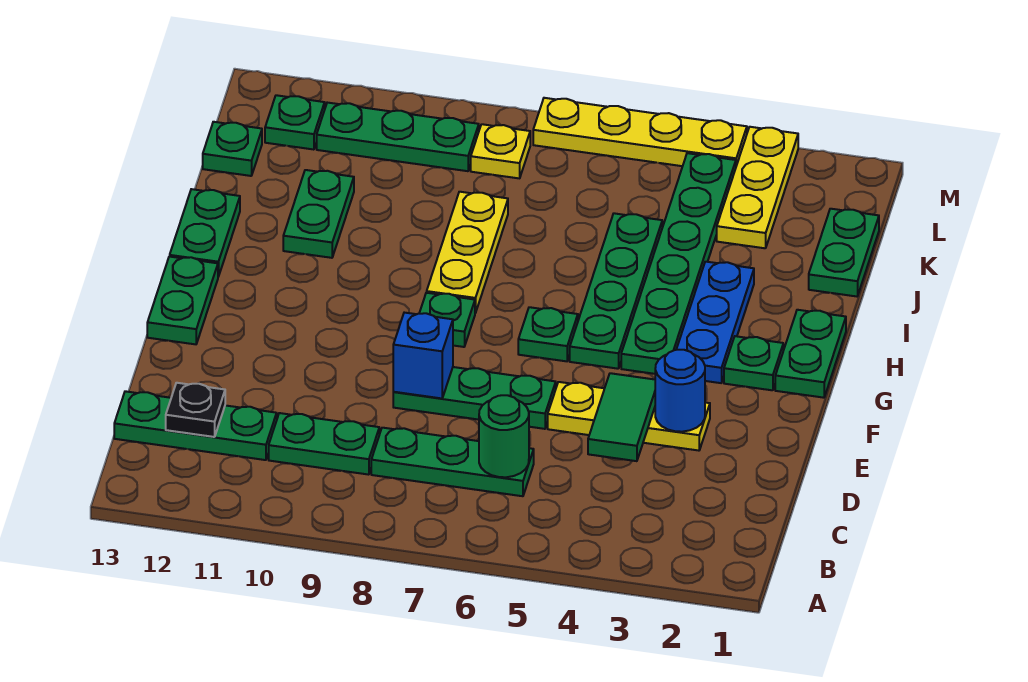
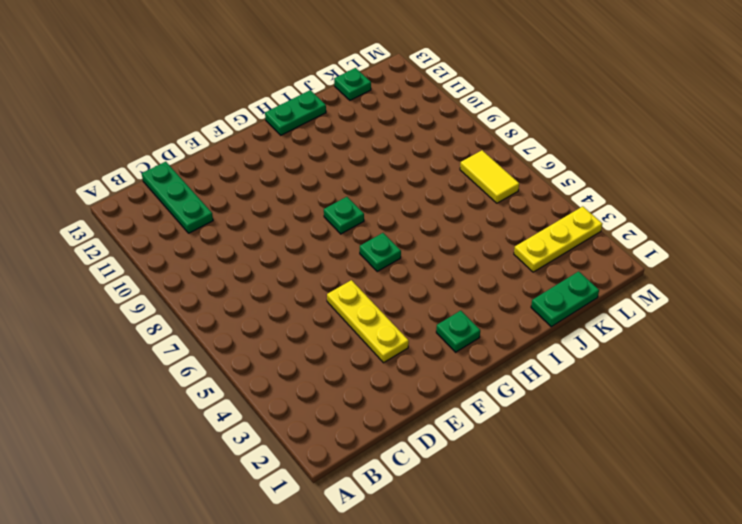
yellow 1x2 tile [460,150,519,203] -> none
none -> green 1x3 plate [371,428,534,496]
none -> green 1x2 plate [269,413,379,475]
none -> green 1x3 plate [393,367,556,429]

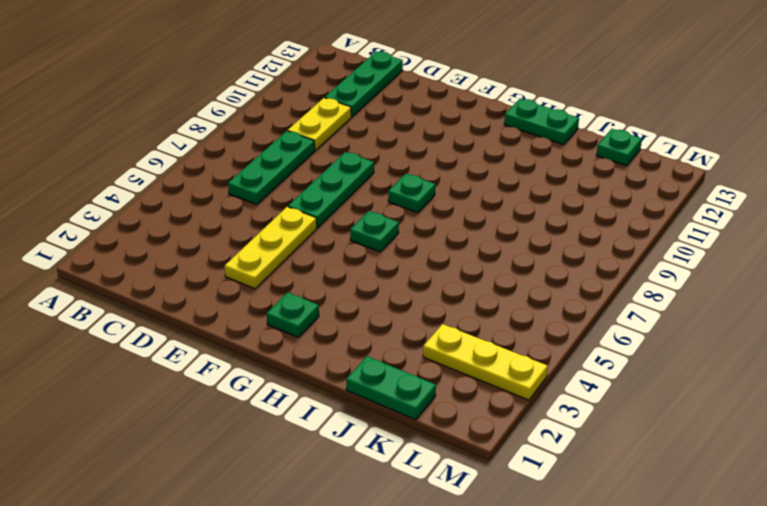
yellow 1x2 plate [288,98,351,151] -> green 1x2 plate [269,413,379,475]
none -> green 1x2 plate [147,257,218,344]
none -> green 1x2 plate [775,310,846,398]
none -> blue 1x3 plate [676,262,754,383]

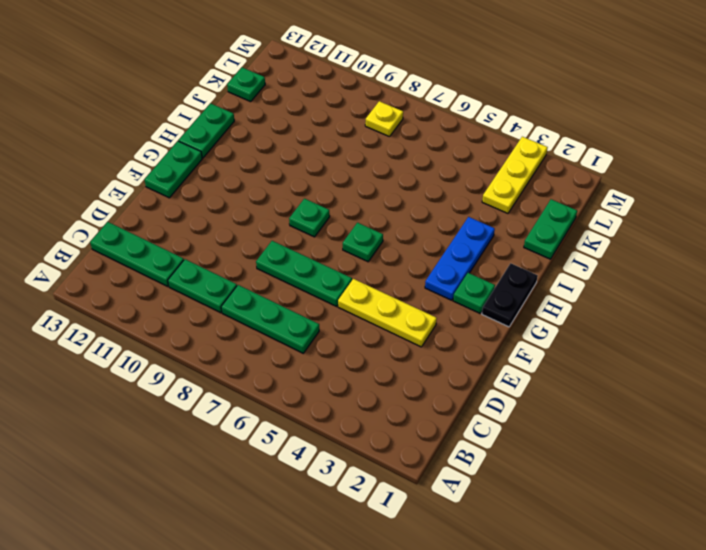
black 1x2 plate [482,263,538,327] -> green 1x2 plate [775,310,846,398]
none -> green 1x6 plate [621,153,736,374]
none -> green 1x4 plate [570,213,662,369]
none -> yellow 1x3 plate [427,192,508,313]

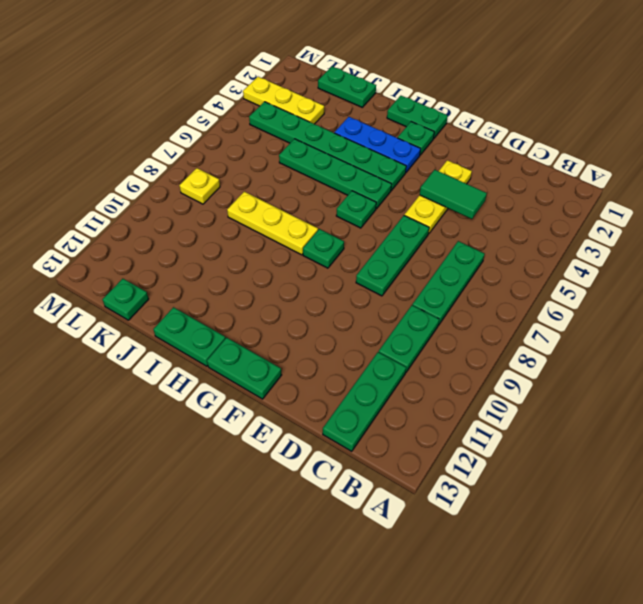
none -> green 1x2 plate [283,170,354,258]
none -> green 1x3 plate [317,103,479,171]
none -> green 1x1 plate [265,95,325,150]

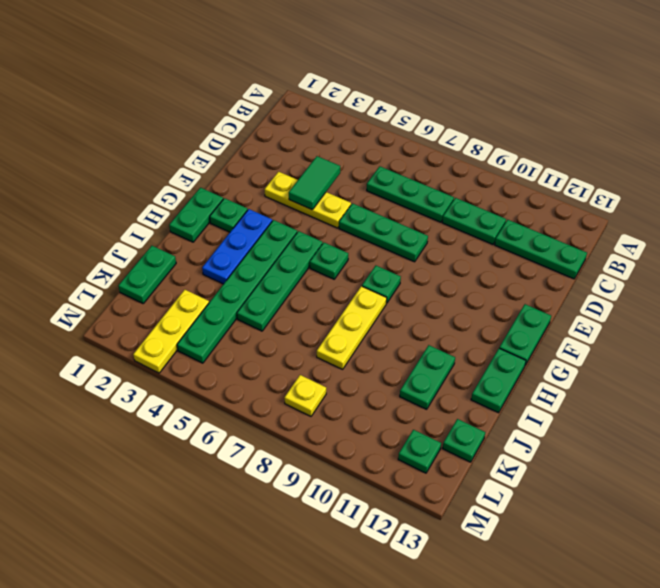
none -> green 1x3 plate [317,103,479,171]
none -> yellow 1x4 plate [533,98,747,166]
none -> green 1x1 round brick [479,395,529,477]

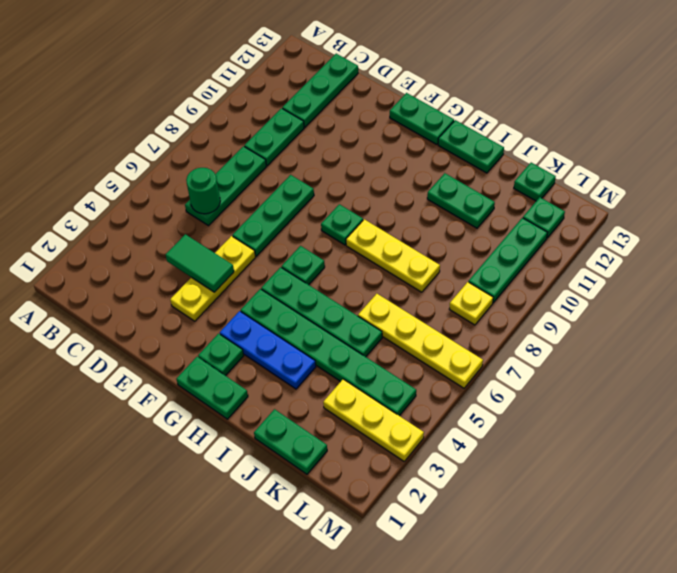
yellow 1x4 plate [358,294,483,388] -> yellow 1x4 plate turned to [533,98,747,166]
none -> black 1x1 plate [166,383,225,437]
none -> blue 1x1 round brick [655,350,705,432]
none -> blue 1x1 brick [393,313,453,398]

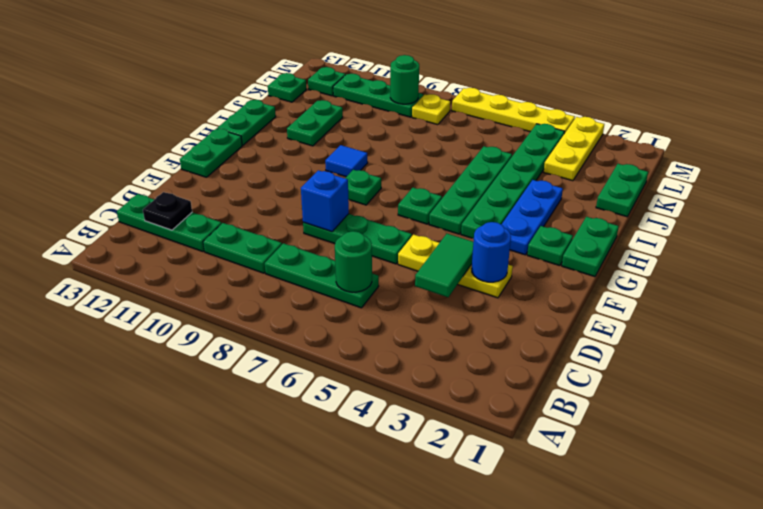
blue 1x1 tile [325,145,368,177] -> none
green 1x1 round brick [390,55,419,104] -> none
none -> yellow 1x3 plate [427,192,508,313]

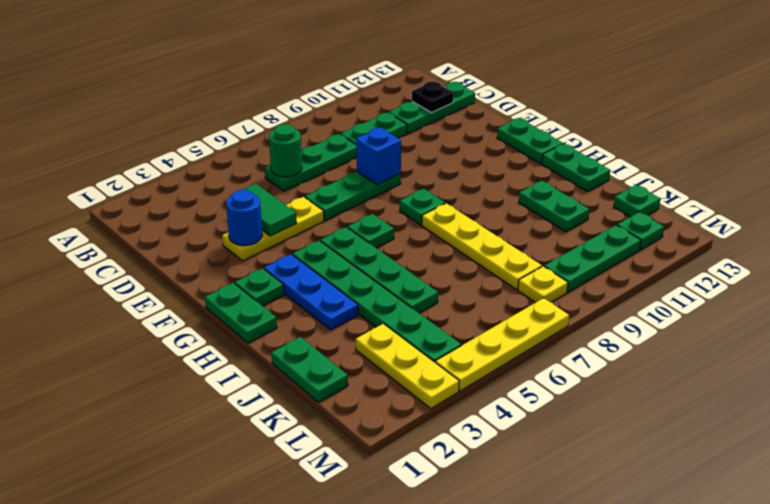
yellow 1x4 plate [422,203,542,290] -> yellow 1x3 plate [427,192,508,313]

